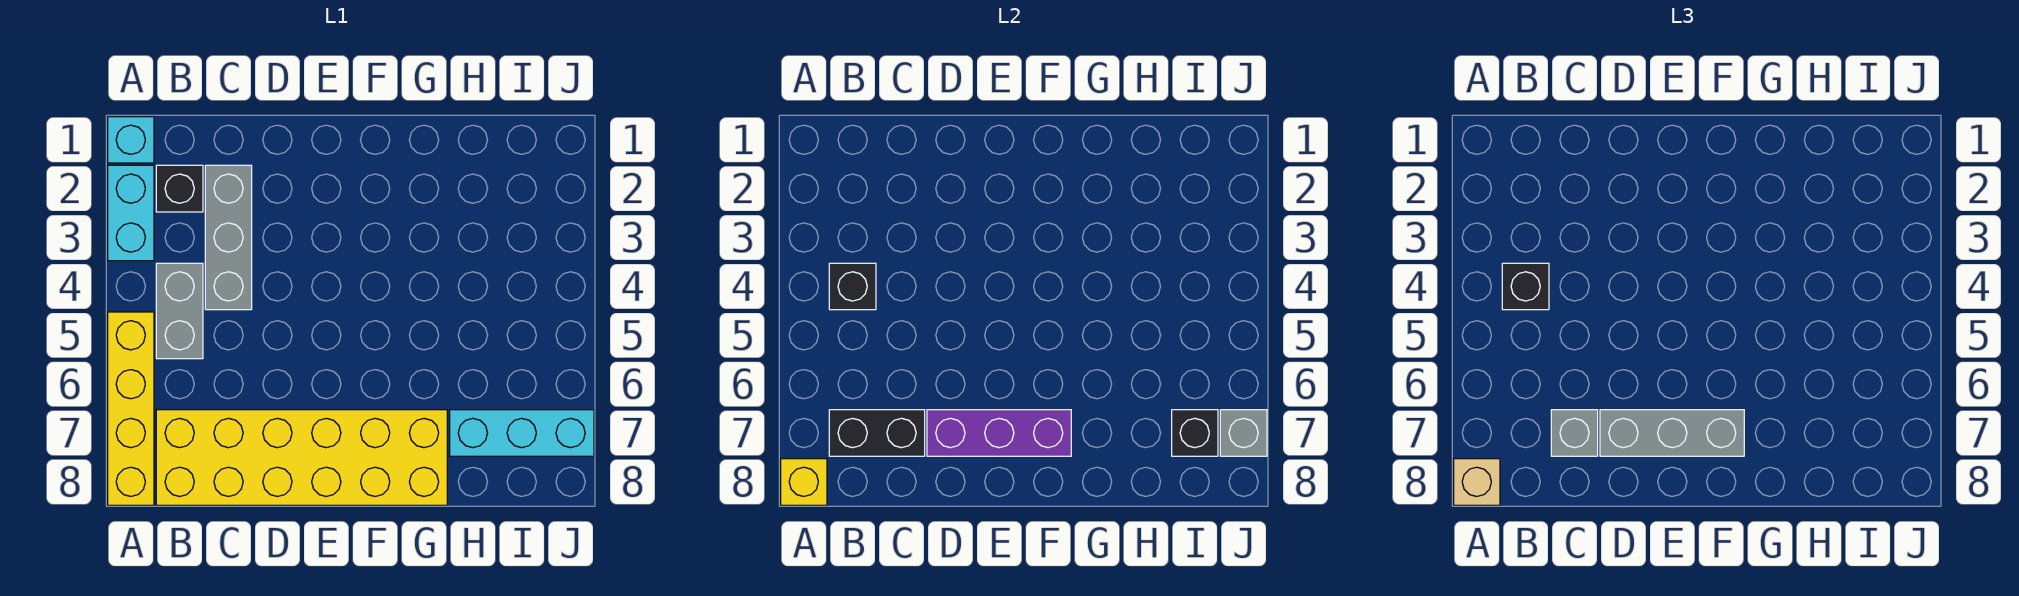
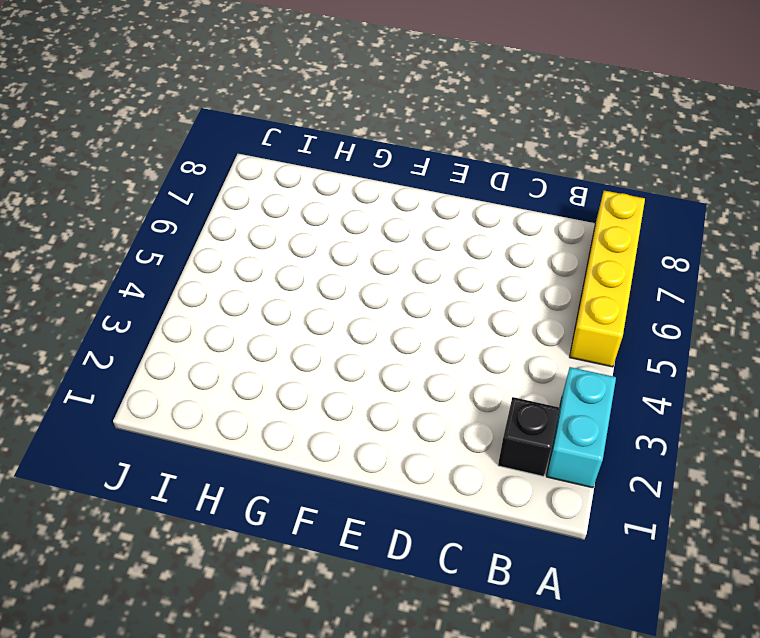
none -> cyan 1x1 brick [108,117,154,163]
none -> grey 1x2 brick [156,263,203,359]
none -> yellow 2x6 brick [156,410,447,505]

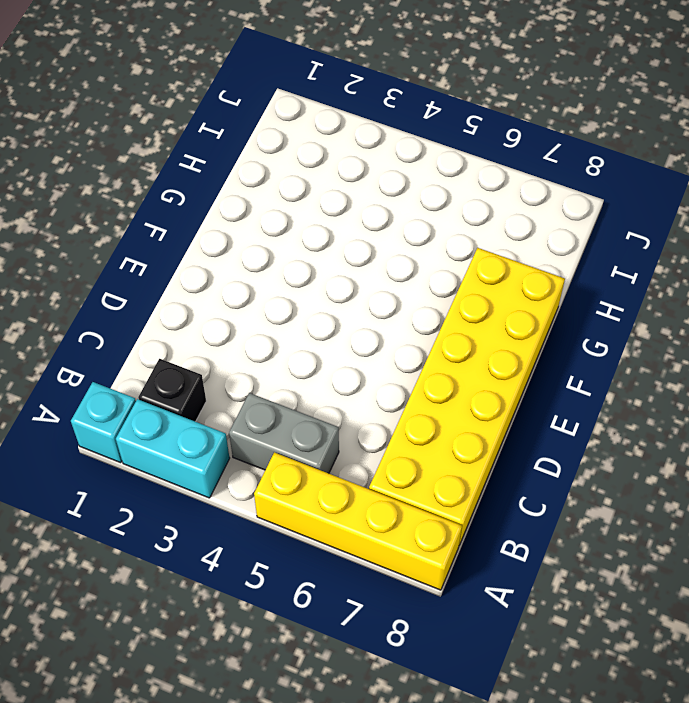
none -> grey 1x3 brick [205,165,252,310]
none -> cyan 1x3 brick [450,410,594,456]
none -> yellow 1x1 brick [781,459,827,505]

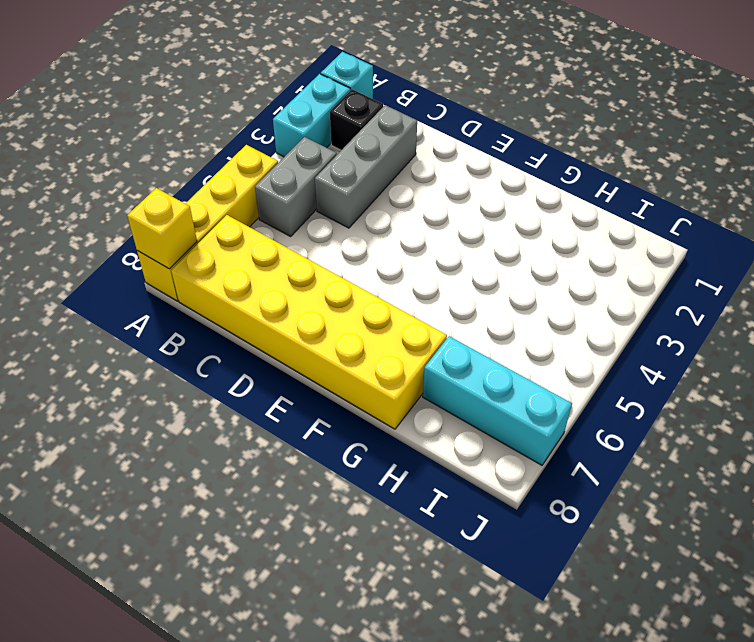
none -> black 1x1 brick [829,263,876,310]
none -> black 1x2 brick [829,410,925,456]
none -> purple 1x3 brick [927,410,1071,456]

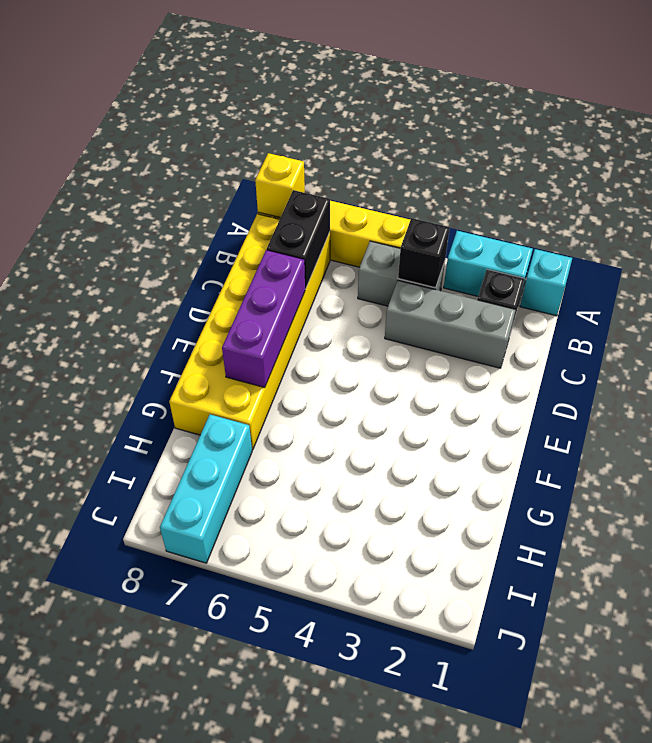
none -> black 1x1 brick [1172,410,1218,456]
none -> grey 1x1 brick [1220,410,1267,456]
none -> tan 1x1 brick [1454,459,1500,505]

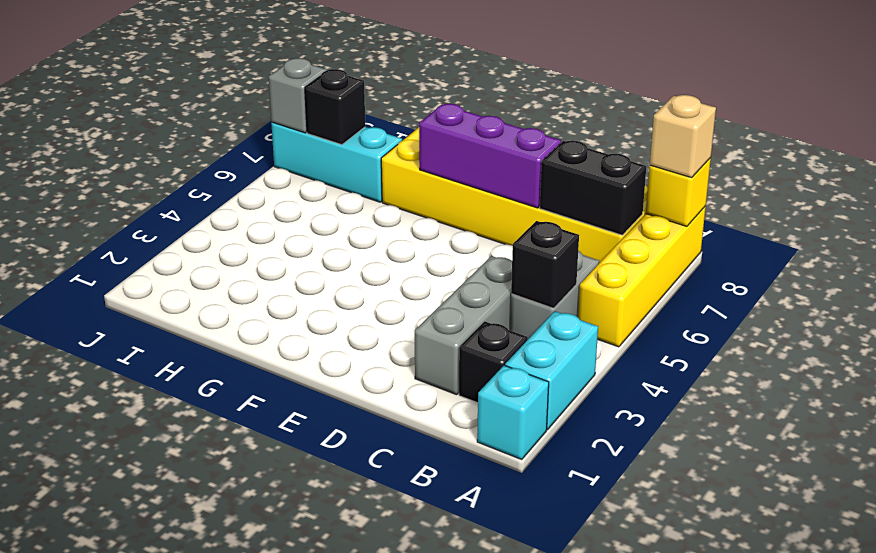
none -> black 1x1 brick [1502,263,1549,310]
none -> grey 1x1 brick [1551,410,1598,456]
none -> grey 1x3 brick [1600,410,1744,456]

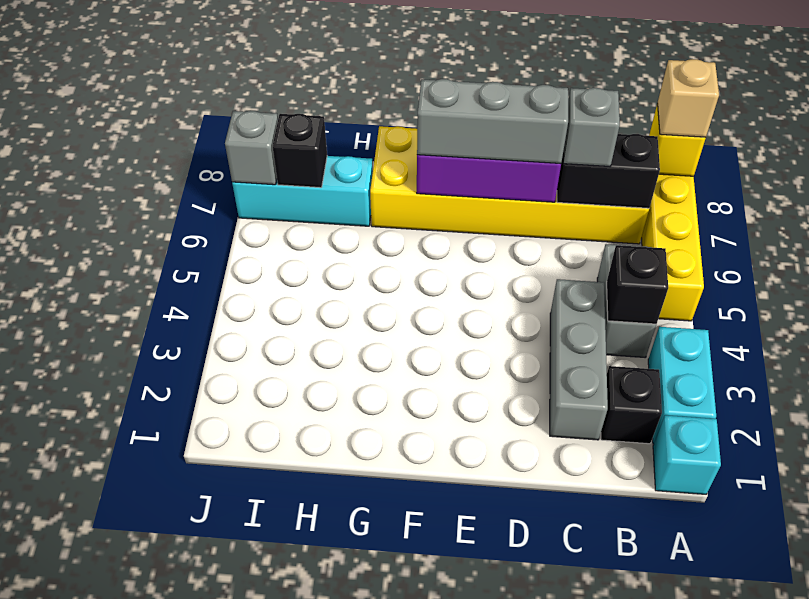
none -> black 1x1 brick [1502,263,1549,310]

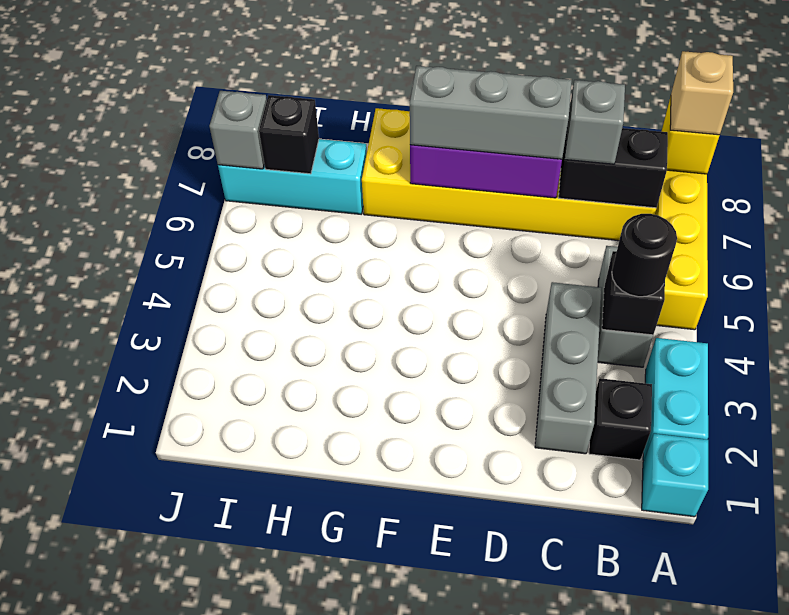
black 1x1 round brick [612,214,677,297] -> black 1x1 brick [1502,263,1549,310]

